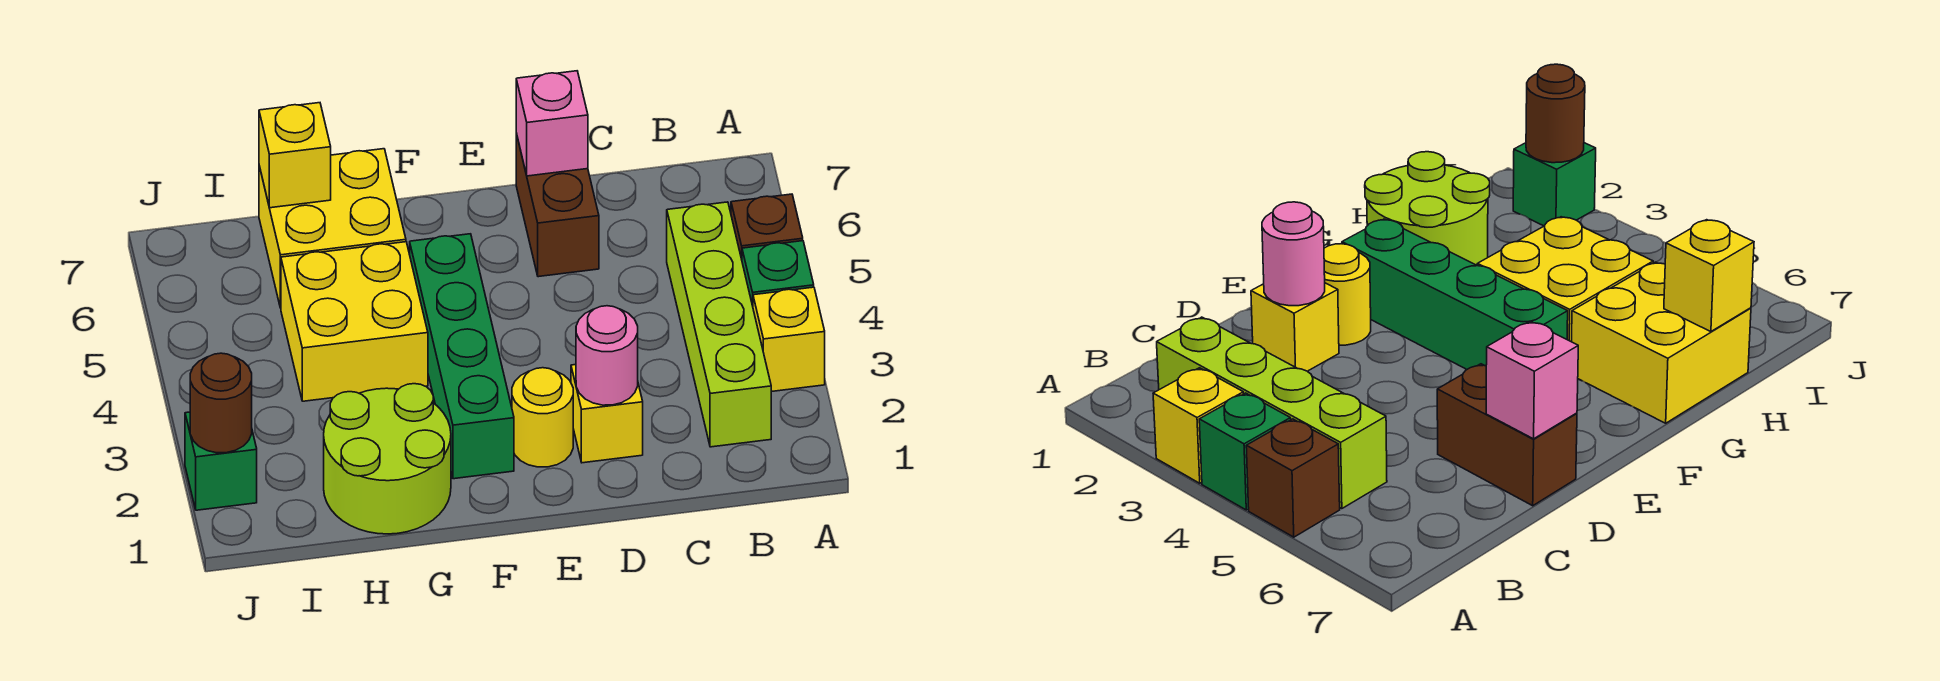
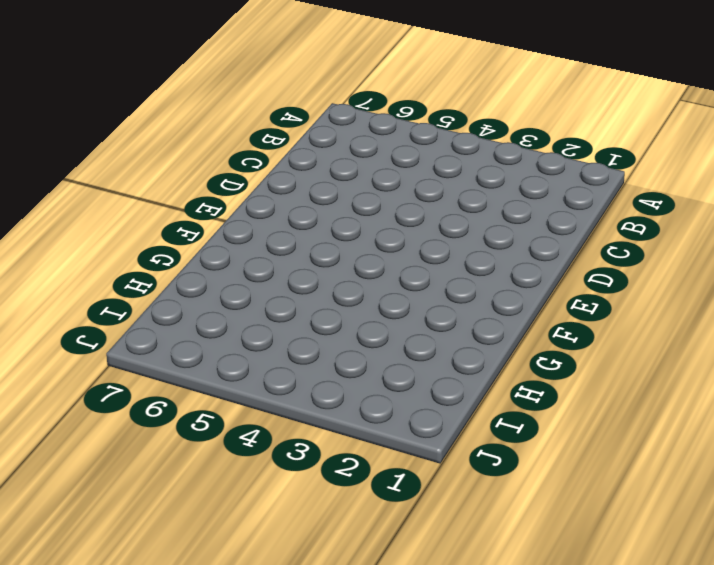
none -> yellow 1x1 brick [753,287,825,392]
none -> green 1x1 brick [742,241,814,306]
none -> brown 1x1 brick [731,194,803,259]

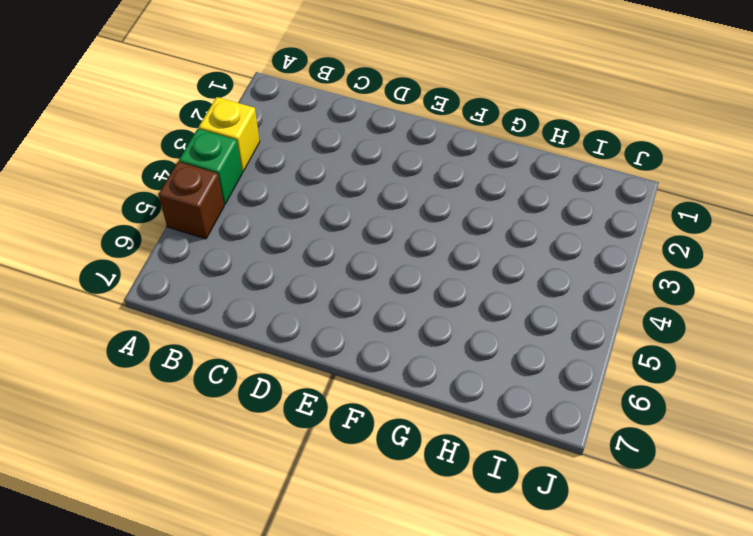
none -> lime 1x4 brick [667,202,771,447]
none -> yellow 1x1 brick [571,365,643,463]
none -> brown 1x2 brick [516,134,599,277]

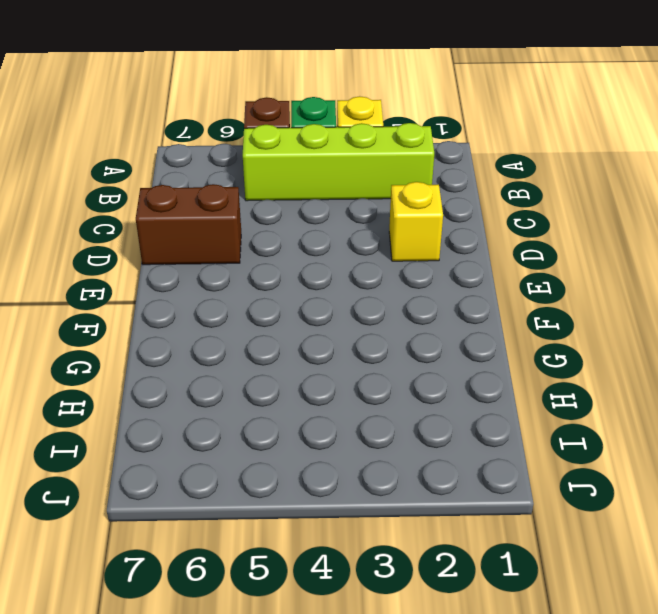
none -> yellow 1x1 round brick [512,368,573,467]
none -> green 1x4 brick [410,234,514,479]
none -> lime 2x2 round brick [324,384,451,534]

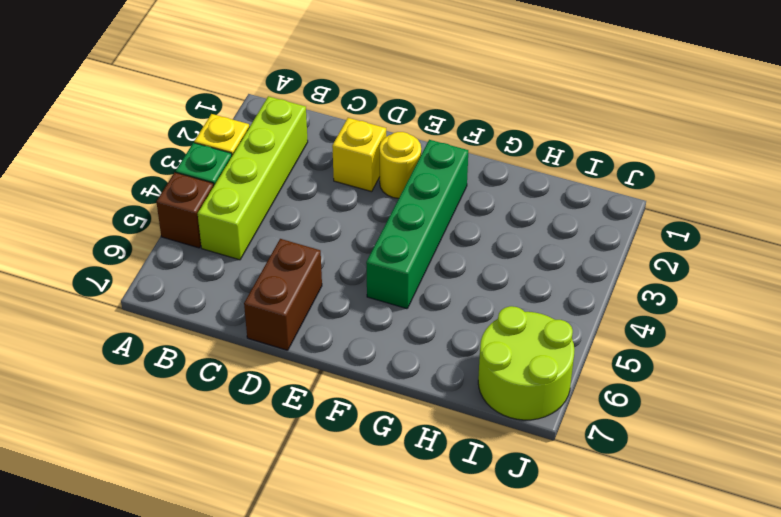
lime 2x2 round brick [478,306,575,420] -> lime 2x2 round brick moved to [324,384,451,534]
none -> yellow 2x2 brick [281,242,428,401]
none -> yellow 2x2 brick [259,149,406,308]
none -> green 1x1 brick [185,412,257,510]

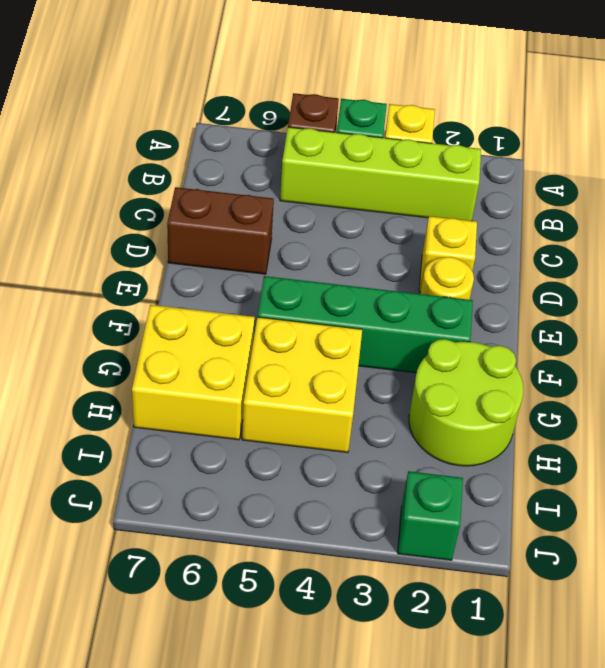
none -> pink 1x1 round brick [576,306,638,405]
none -> pink 1x1 brick [516,71,588,176]
none -> yellow 1x1 brick [259,103,331,208]

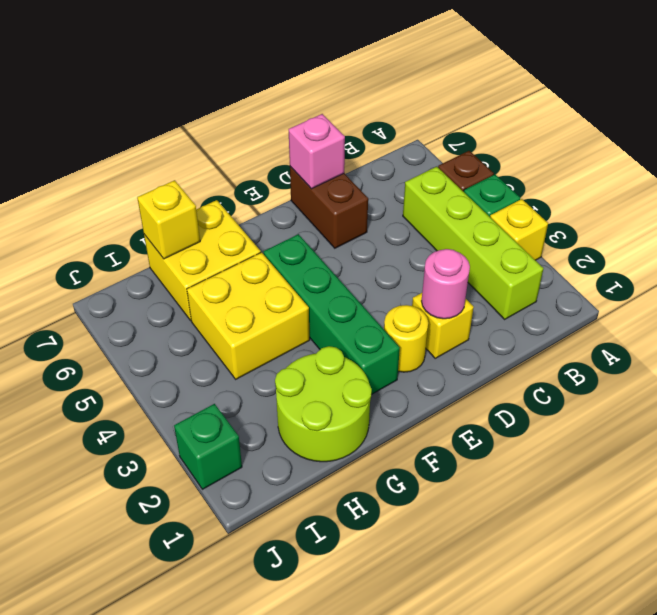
none -> brown 1x1 round brick [190,353,252,453]

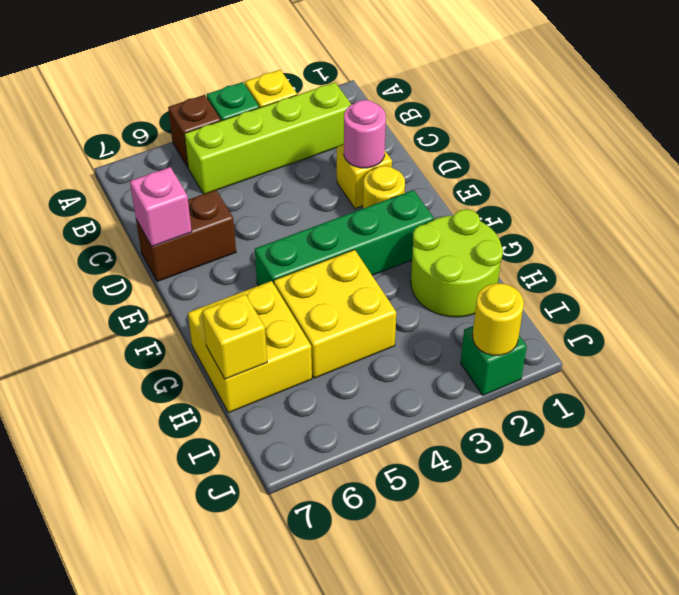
yellow 1x1 round brick [473,283,524,355] -> brown 1x1 round brick [190,353,252,453]

